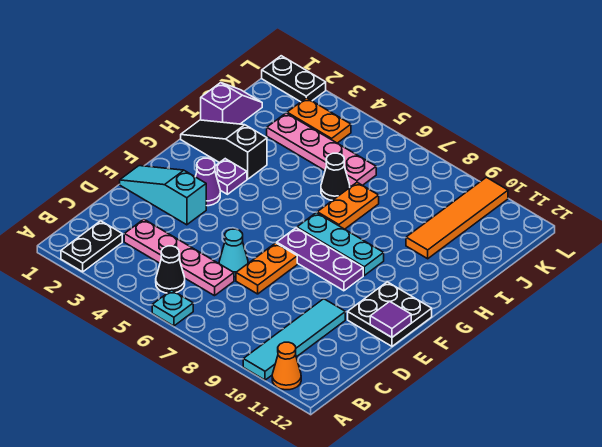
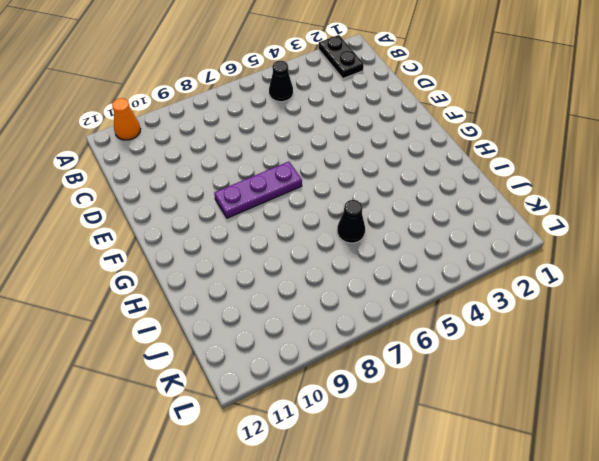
none -> cyan 1x1 plate [152,290,193,326]
none -> cyan 1x4 tile [243,299,345,380]
none -> pink 1x4 plate [124,219,234,296]

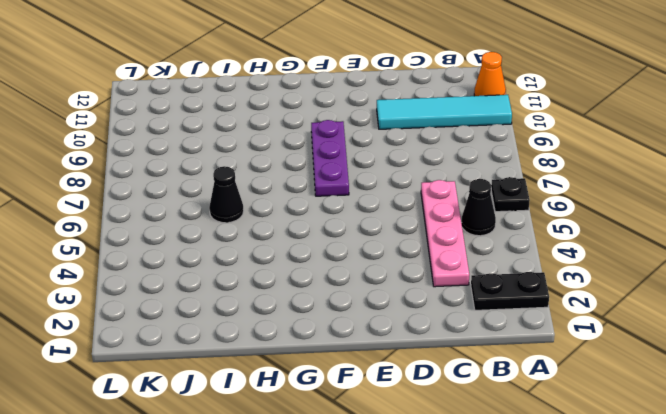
black 1x1 plate [491,177,530,212] -> cyan 1x1 plate [152,290,193,326]
none -> cyan 1x1 cone [219,229,248,277]
none -> orange 1x2 plate [236,243,297,294]
none -> cyan 1x3 slope [120,166,206,225]

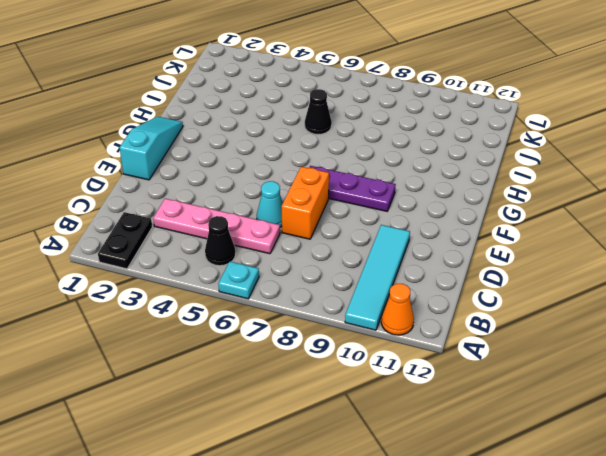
orange 1x2 brick [282,167,329,239] -> orange 1x2 plate [236,243,297,294]
cyan 1x3 slope [119,117,183,180] -> cyan 1x3 slope turned to [120,166,206,225]
none -> black 2x2 plate [348,282,432,346]
none -> purple 1x1 cone [196,158,220,206]
none -> purple 1x1 plate [215,159,247,194]

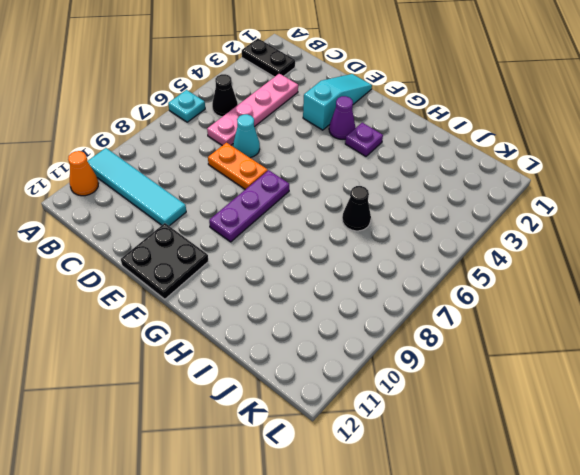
none -> cyan 1x3 plate [297,213,384,275]
none -> black 1x3 slope [181,120,267,179]
none -> orange 1x2 plate [317,182,379,229]

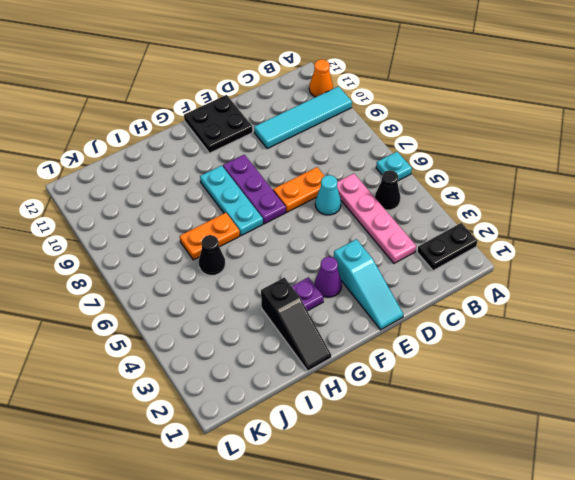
none -> purple 1x2 slope [201,83,262,124]
none -> orange 1x4 tile [406,177,508,259]
none -> pink 1x4 plate [267,113,376,186]

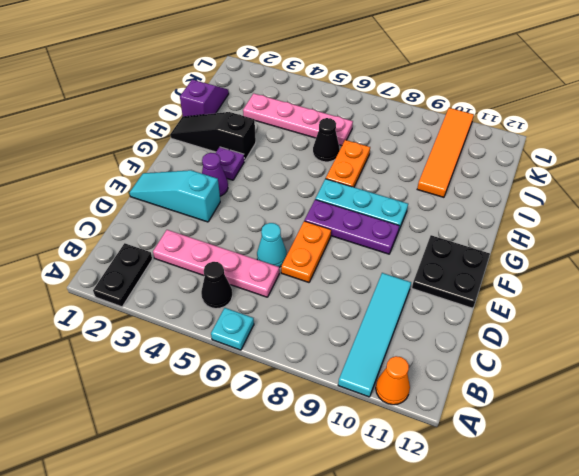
none -> orange 1x2 plate [287,98,351,143]
none -> black 1x2 plate [262,56,326,102]
none -> purple 1x1 tile [370,301,411,337]

